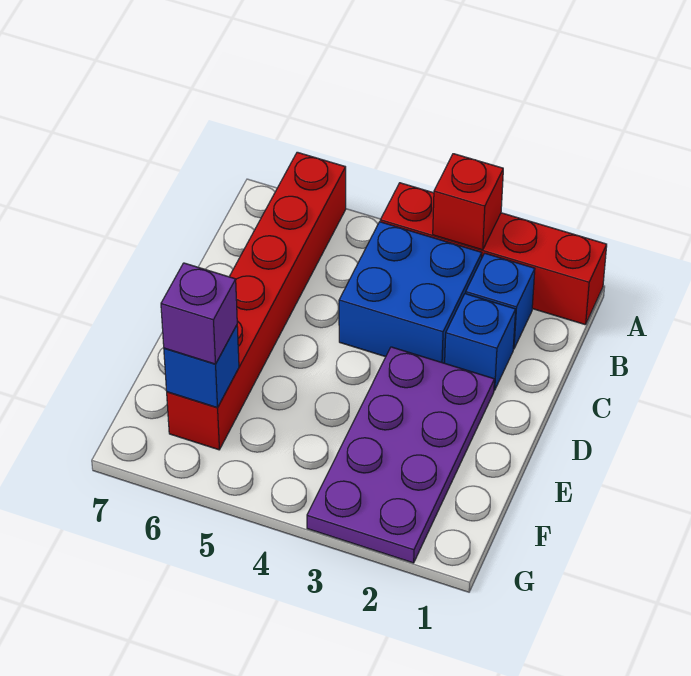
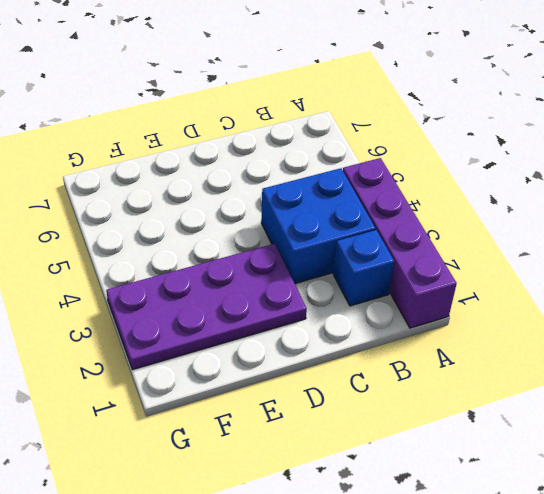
purple 1x4 brick [343,158,457,328] -> red 1x4 brick [380,183,607,325]
none -> red 1x6 brick [167,152,346,450]
none -> blue 1x1 brick [445,294,516,390]

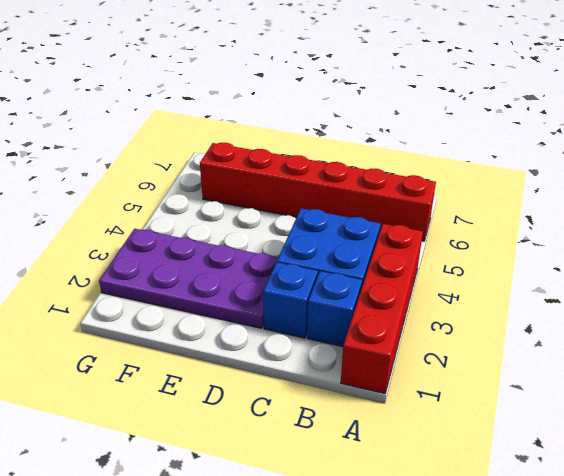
none -> red 1x1 brick [433,154,503,250]
none -> blue 1x1 brick [164,325,239,408]

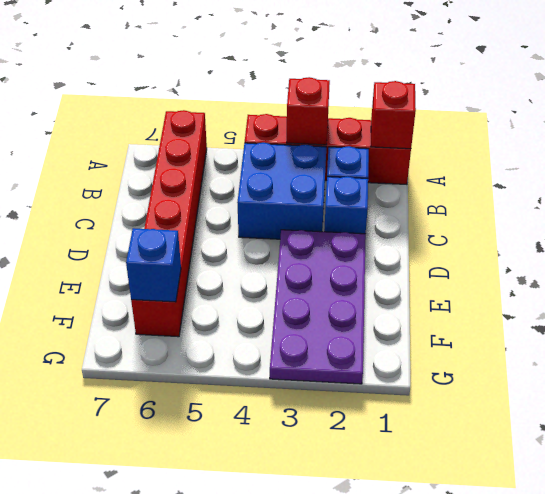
red 1x1 brick [371,81,416,149] -> none
none -> purple 1x1 brick [161,263,237,364]

